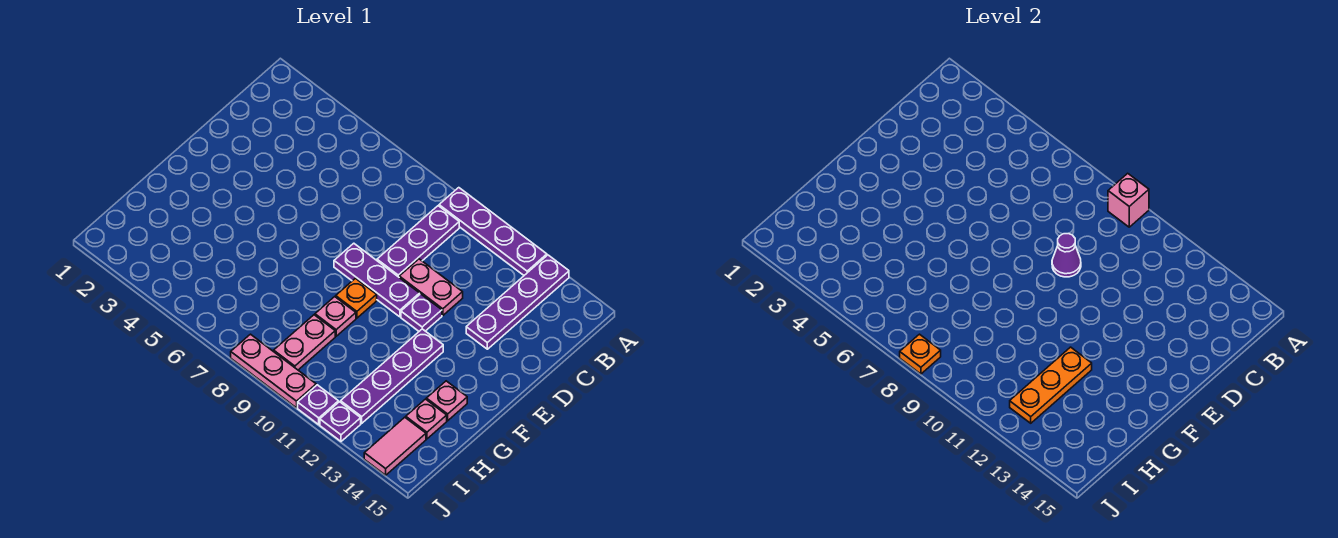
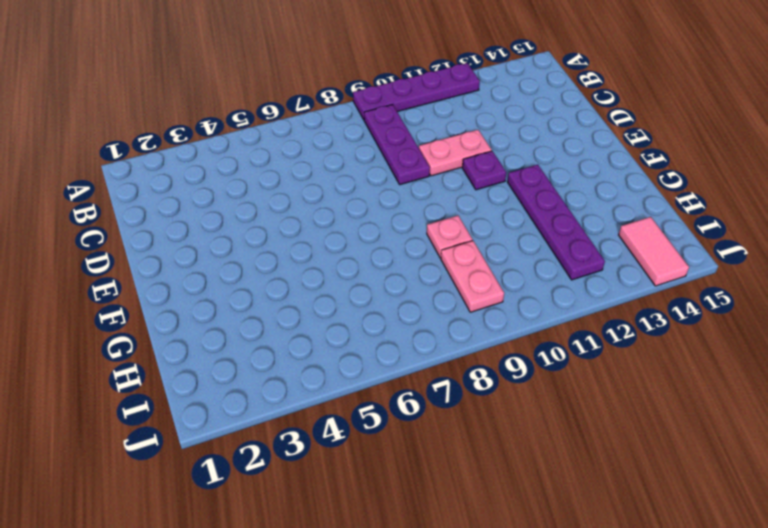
none -> purple 1x4 plate [466,255,569,349]
none -> purple 1x3 plate [334,243,420,317]
none -> orange 1x1 plate [336,278,377,318]

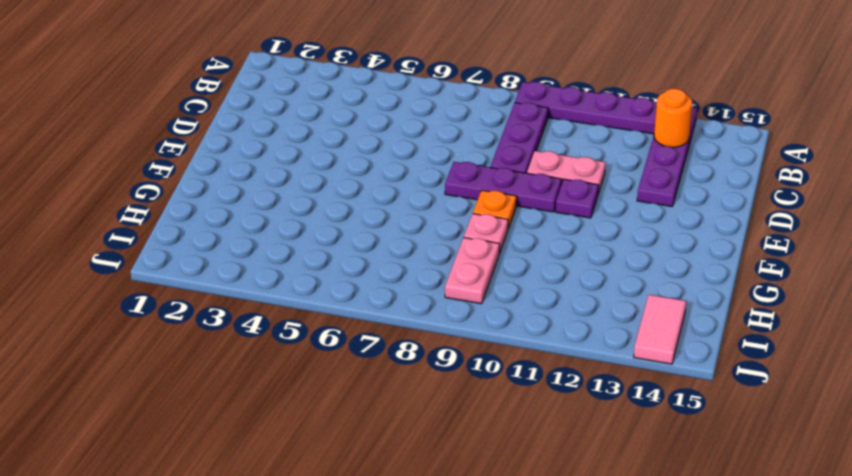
orange 1x1 round brick [654,89,692,147] -> none
none -> purple 1x4 plate [341,329,443,423]
none -> pink 1x1 plate [426,381,467,421]
none -> pink 1x1 plate [406,399,447,439]

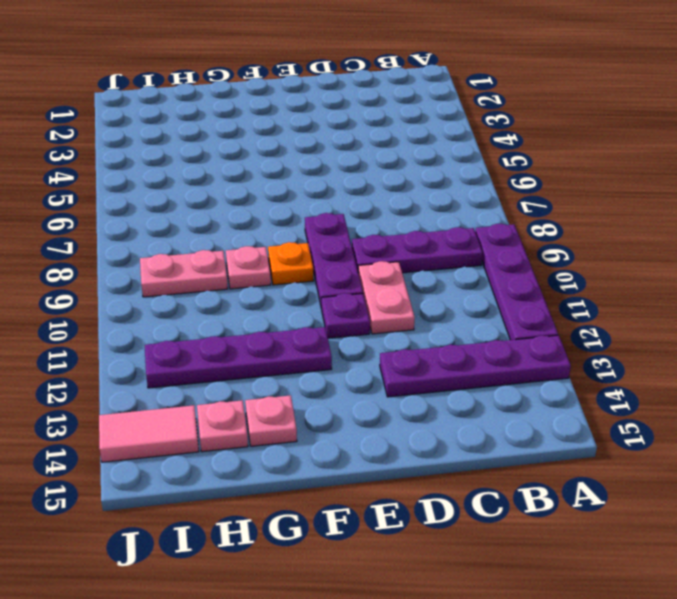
none -> pink 1x3 plate [231,334,316,408]
none -> purple 1x1 plate [298,385,338,425]
none -> purple 1x1 plate [320,402,361,441]

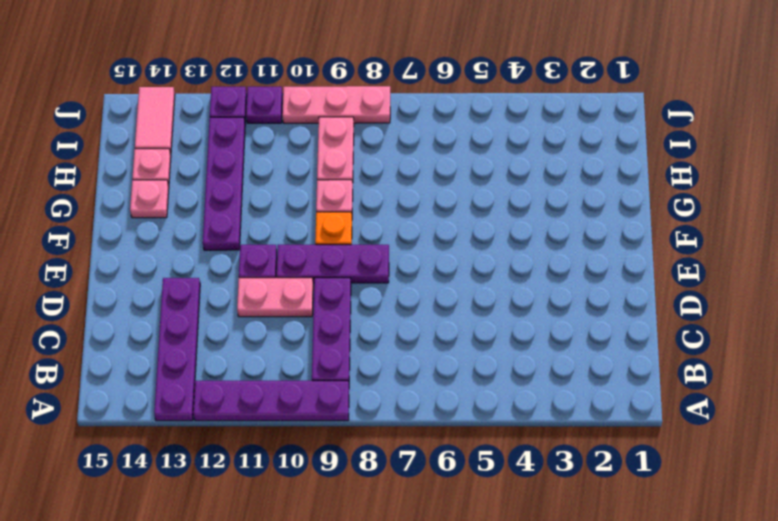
none -> pink 1x1 brick [1108,173,1149,227]
none -> purple 1x1 cone [1052,233,1081,277]
none -> orange 1x3 plate [1010,347,1092,423]

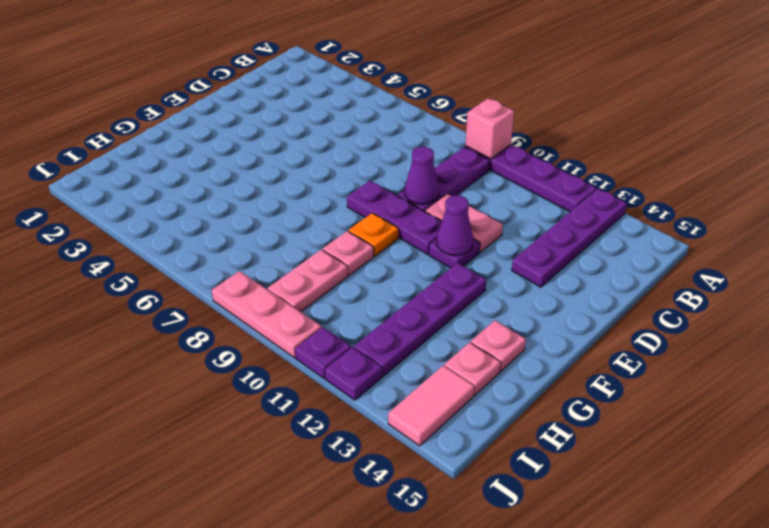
purple 1x1 cone [437,195,473,255] -> none
none -> orange 1x3 plate [1010,347,1092,423]
none -> orange 1x1 plate [900,334,941,374]

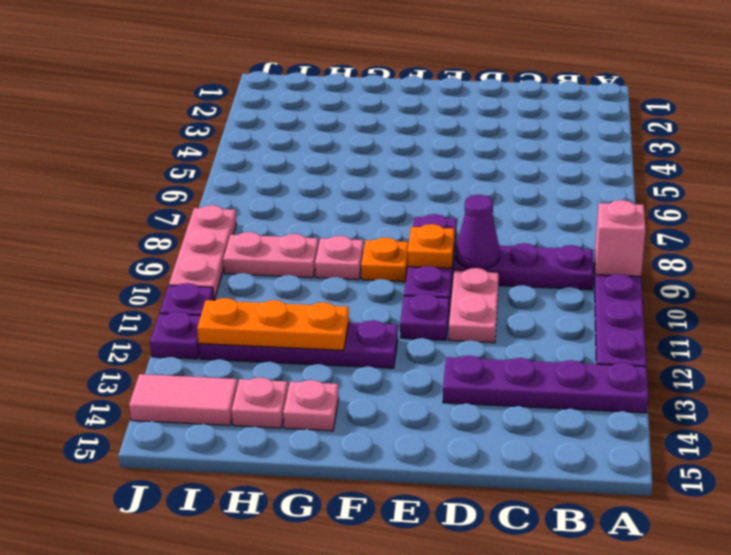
orange 1x1 plate [408,224,455,268] -> orange 1x1 plate moved to [900,334,941,374]

